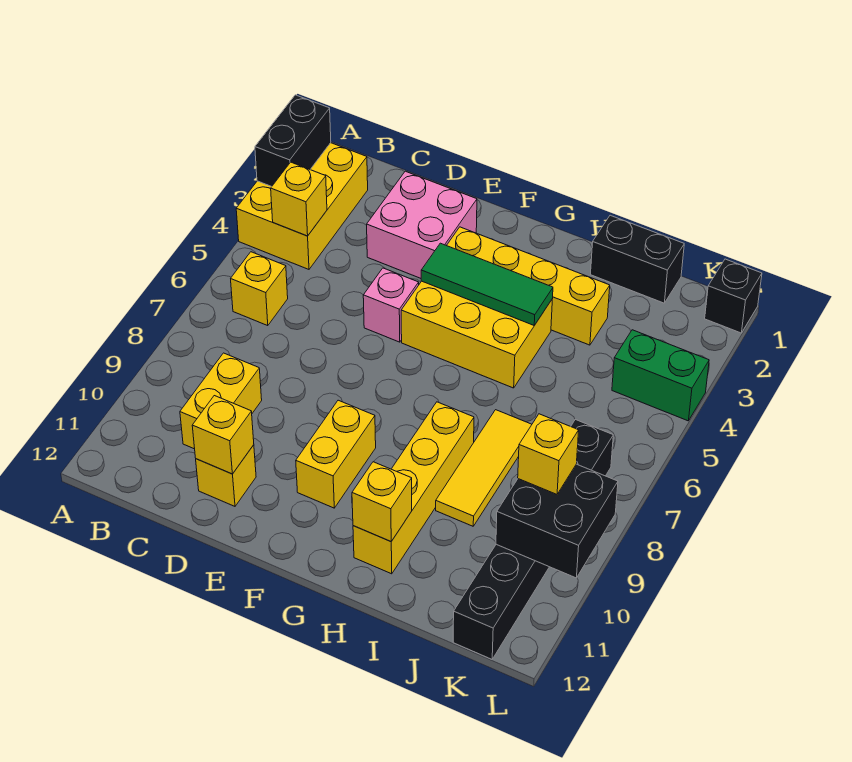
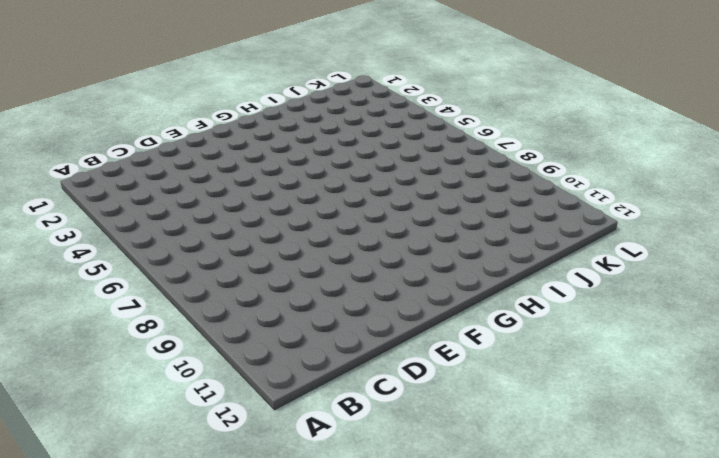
none -> yellow 2x3 brick [236,143,368,269]
none -> yellow 1x1 brick [231,252,288,326]
none -> yellow 1x2 brick [180,353,262,449]

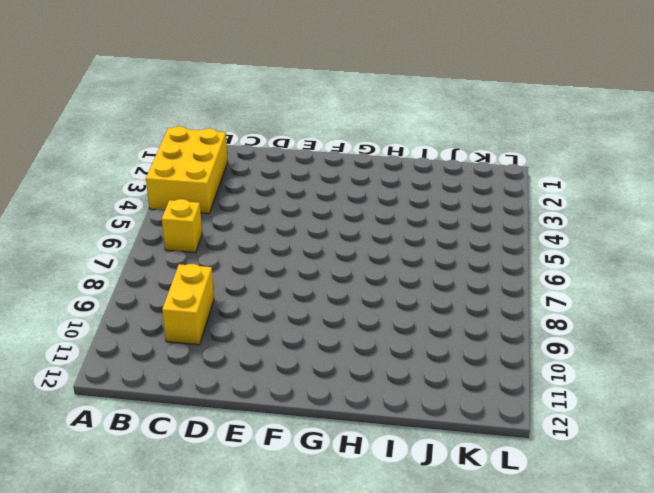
none -> pink 2x2 brick [367,171,477,278]
none -> yellow 1x1 brick [196,445,256,506]
none -> pink 1x1 brick [363,268,419,342]

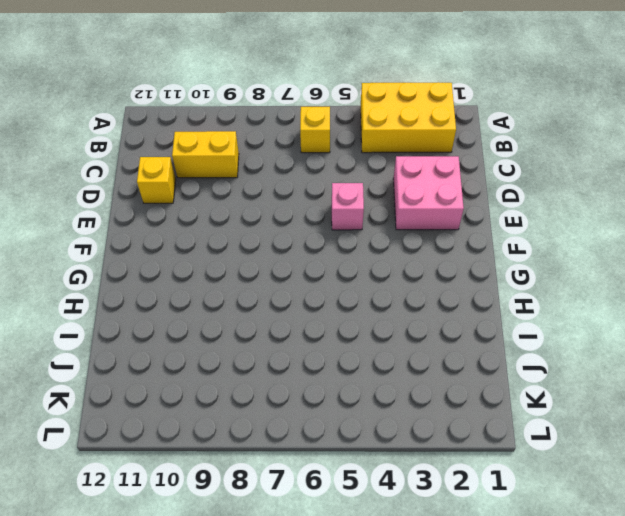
none -> yellow 1x4 brick [447,227,610,345]
none -> yellow 2x3 brick [401,281,552,388]
none -> yellow 1x2 brick [296,400,376,508]

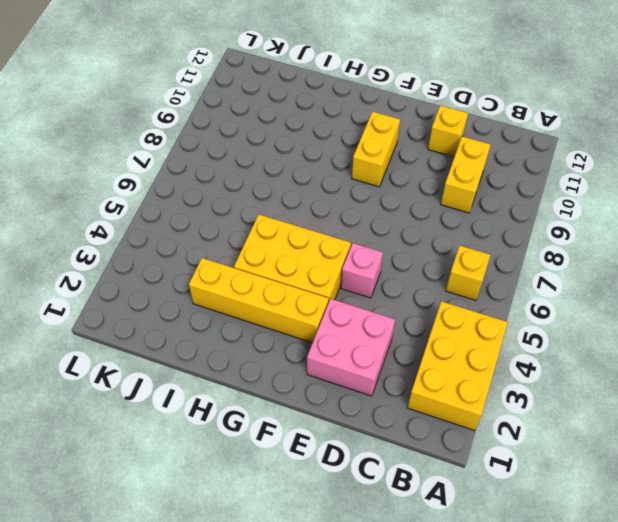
none -> yellow 1x4 brick [353,402,474,574]
none -> black 1x2 brick [591,215,684,303]
none -> yellow 1x3 tile [436,410,532,526]

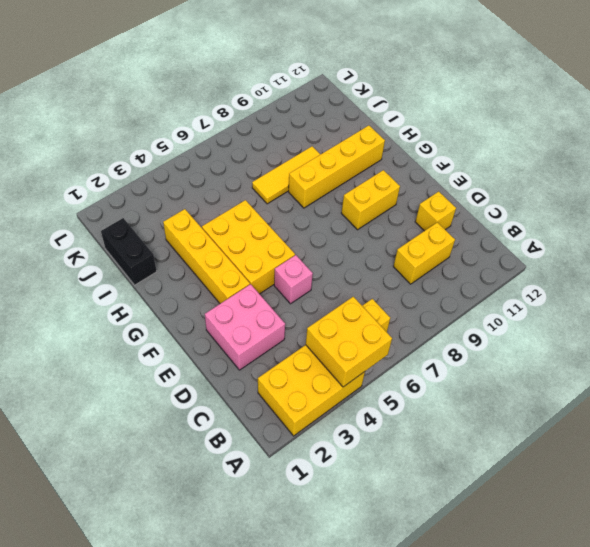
yellow 2x2 brick [306,297,392,387] -> yellow 1x1 brick [271,162,327,236]
none -> green 1x2 brick [612,330,709,421]
none -> black 1x6 brick [453,419,613,659]
none -> black 1x1 brick [705,259,762,333]

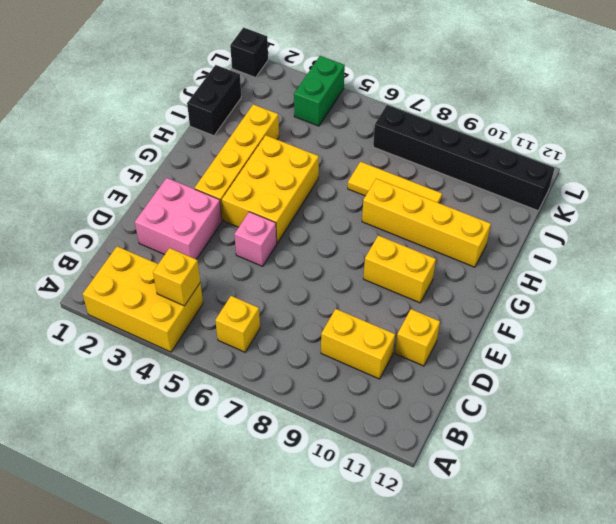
none -> black 1x2 brick [255,95,331,187]
none -> yellow 1x1 brick [192,396,254,474]
none -> green 1x3 tile [421,243,553,325]

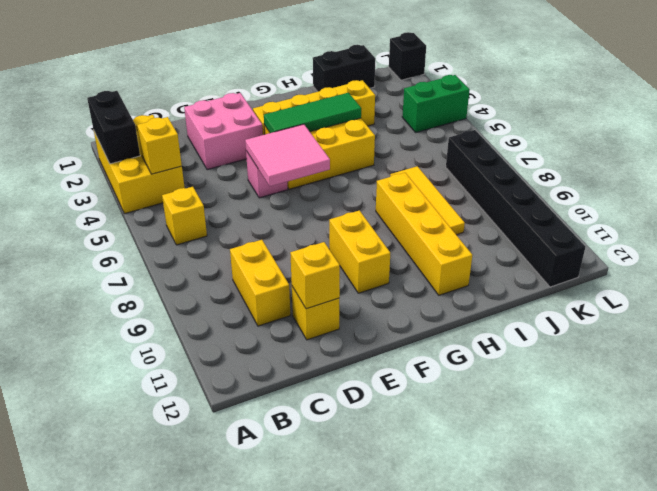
pink 2x2 tile [245,124,330,186] -> none
none -> yellow 1x1 brick [352,462,412,541]
none -> black 2x2 brick [496,464,618,578]
none -> yellow 1x1 brick [518,414,579,494]

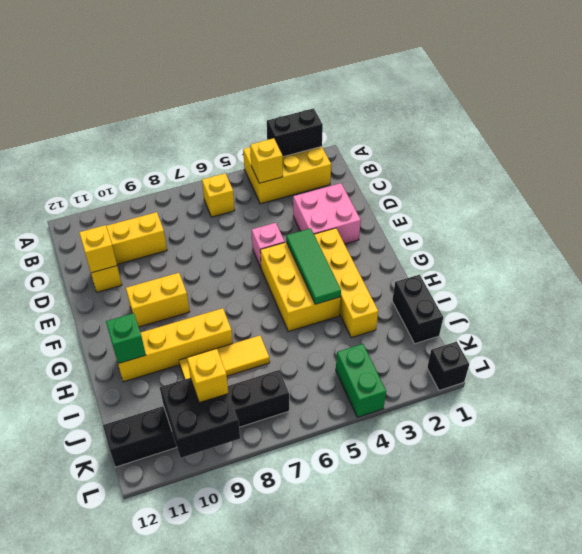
green 1x1 brick [106,313,146,364] -> yellow 1x1 brick [352,462,412,541]

